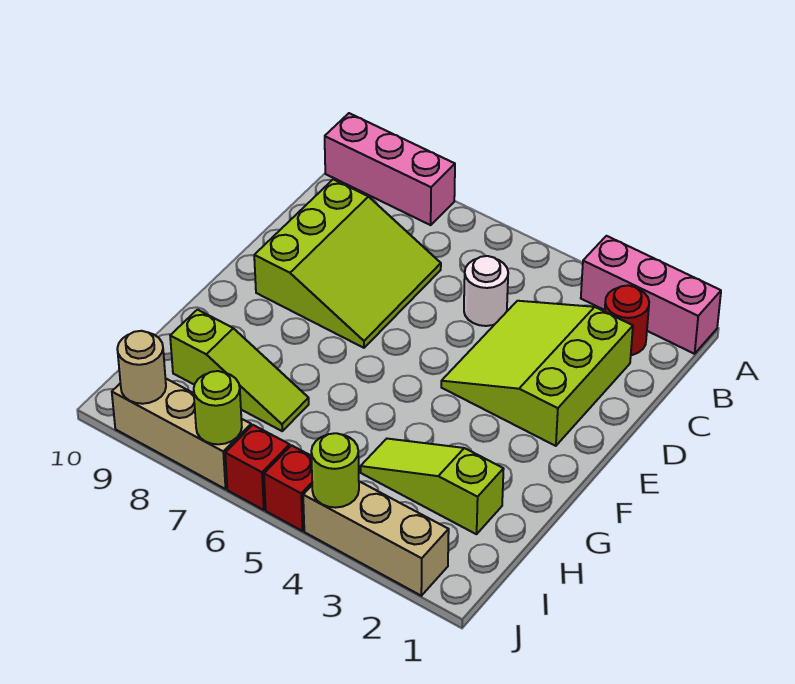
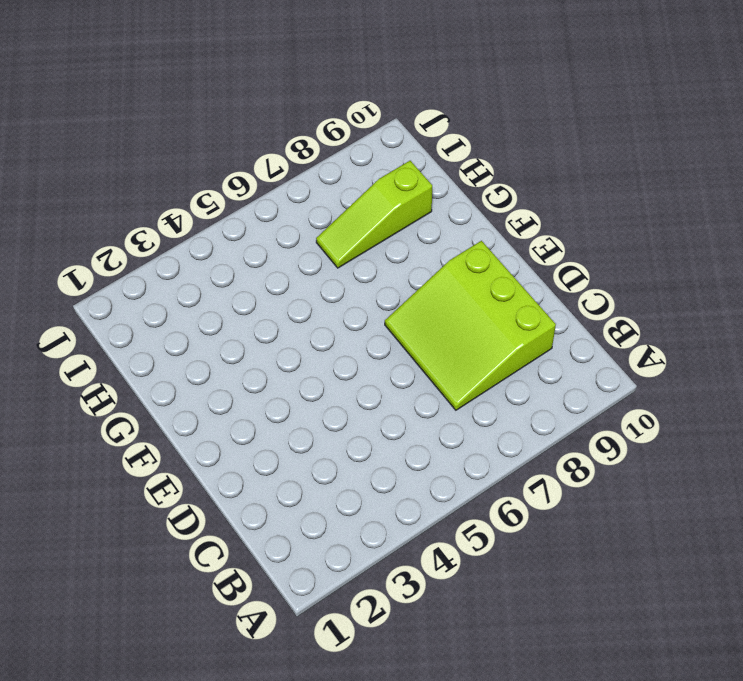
none -> pink 1x3 brick [581,236,721,354]
none -> pink 1x3 brick [325,113,455,225]
none -> red 1x1 round brick [605,285,649,355]

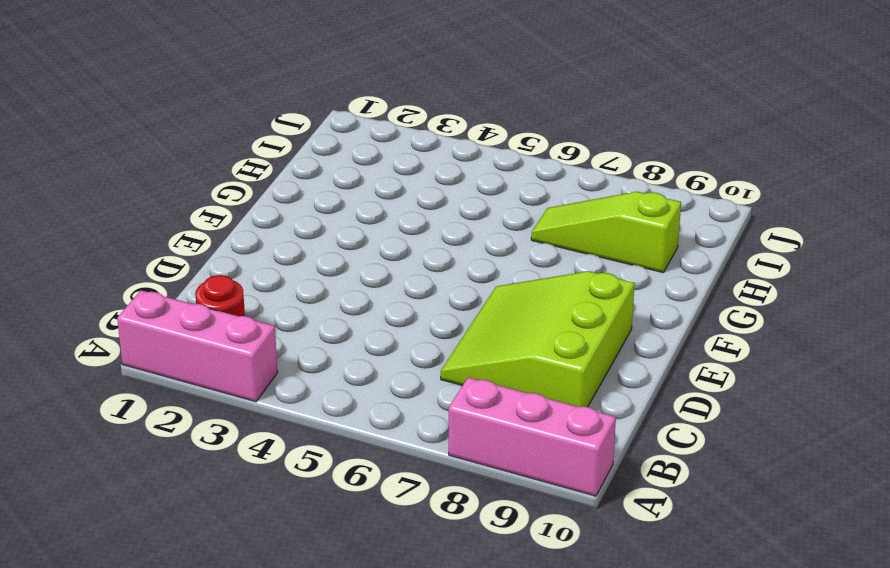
none -> lime 3x3 slope [441,301,633,446]
none -> white 1x1 round brick [464,256,508,326]
none -> lime 1x3 slope [360,439,504,534]

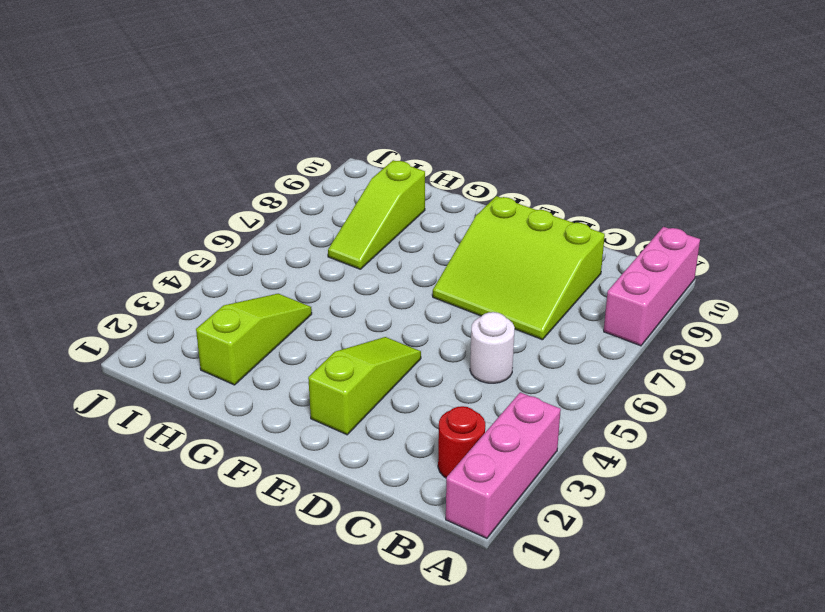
lime 1x3 slope [308,337,421,435] -> lime 3x3 slope [441,301,633,446]
none -> tan 1x3 brick [303,481,449,596]
none -> red 1x1 brick [264,445,312,531]
none -> red 1x1 brick [225,425,290,510]

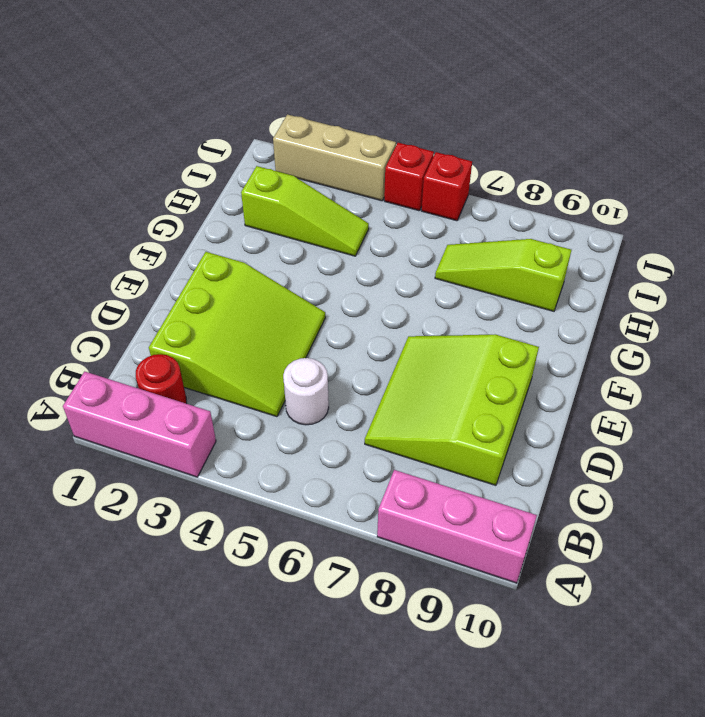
none -> tan 1x3 brick [112,378,251,489]
none -> lime 1x1 round brick [311,433,359,508]
none -> lime 1x1 round brick [194,371,242,444]

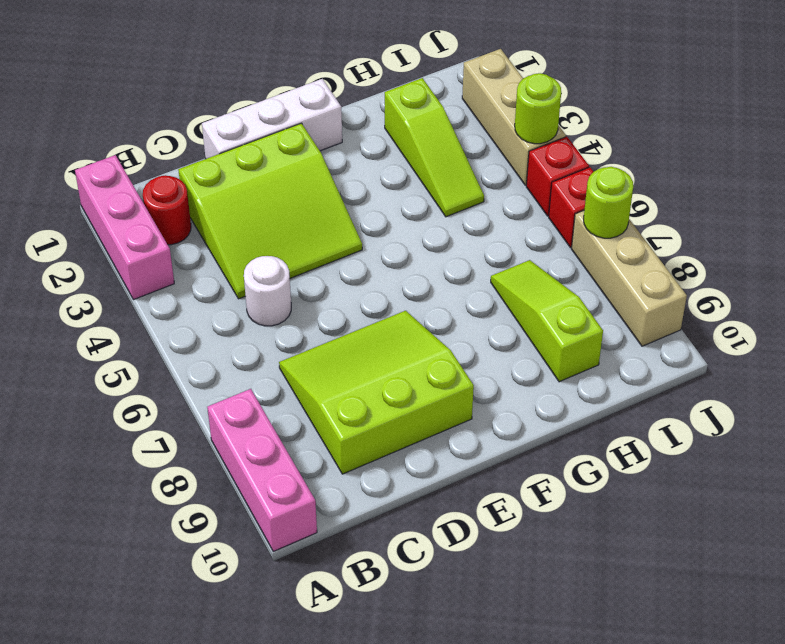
white 1x3 brick [202,79,342,159] -> none
none -> tan 1x1 round brick [117,331,166,404]

